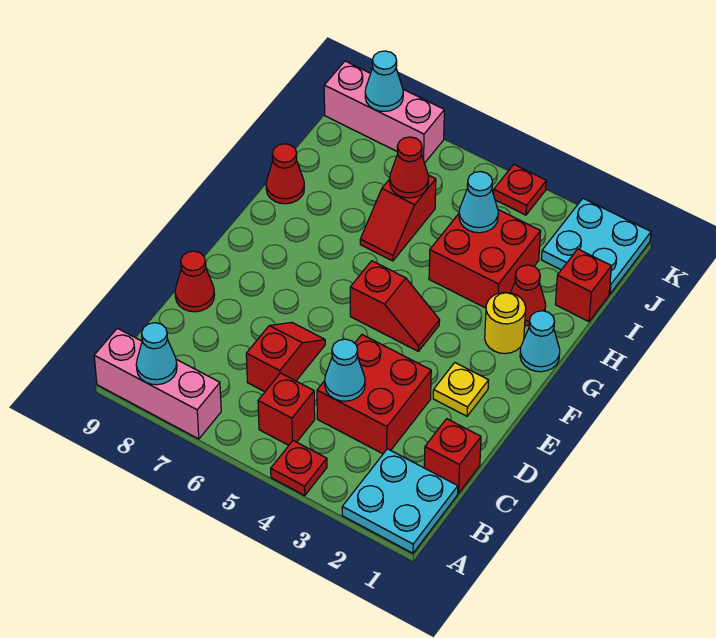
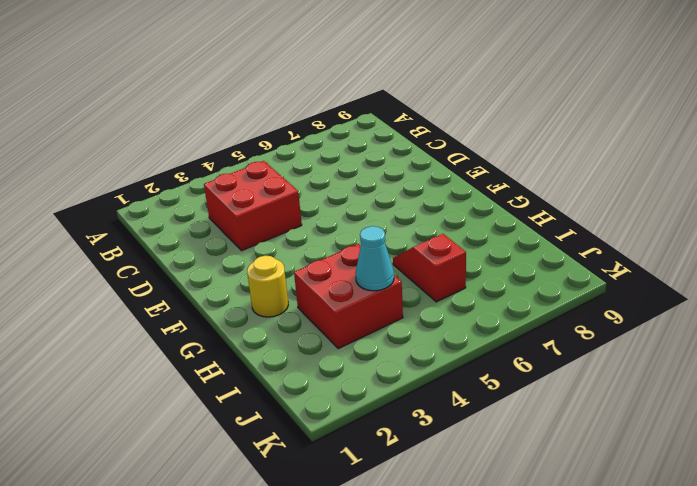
none -> cyan 2x2 plate [342,449,458,553]
none -> red 1x1 plate [271,441,327,495]
none -> pink 1x3 brick [94,328,221,439]

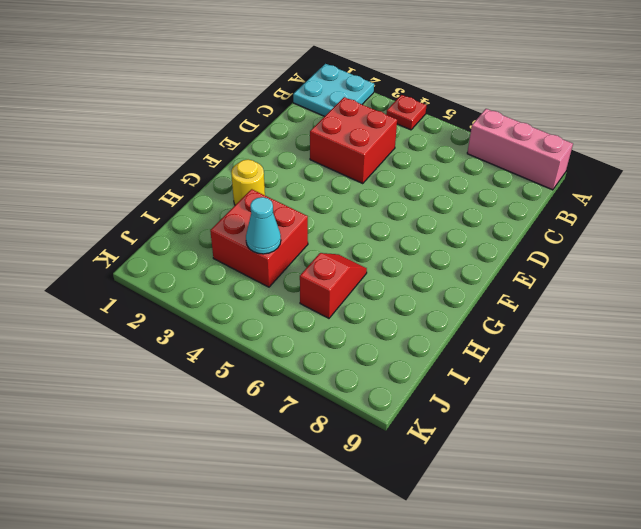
none -> red 1x1 brick [258,373,315,445]
none -> red 1x1 brick [424,419,481,493]
none -> red 1x2 slope [246,323,325,392]

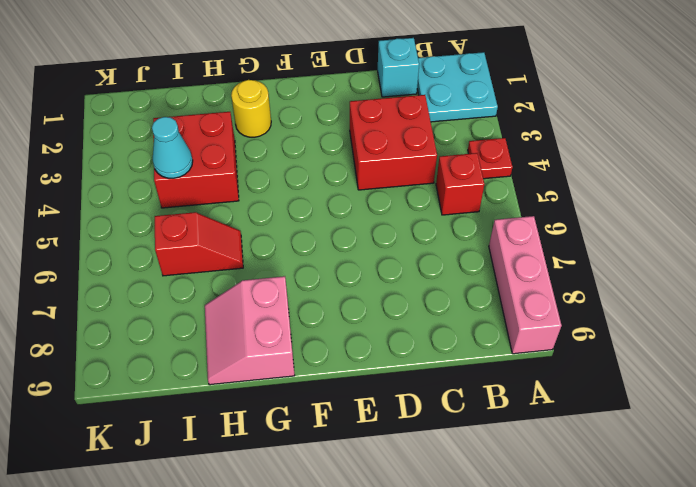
cyan 1x1 brick [378,38,419,97] -> red 1x1 brick [424,419,481,493]
pink 2x2 slope [205,276,295,385] -> red 1x1 cone [266,144,304,204]
none -> red 1x2 slope [246,323,325,392]
none -> red 1x1 cone [175,251,215,312]
none -> yellow 1x1 plate [433,363,489,416]

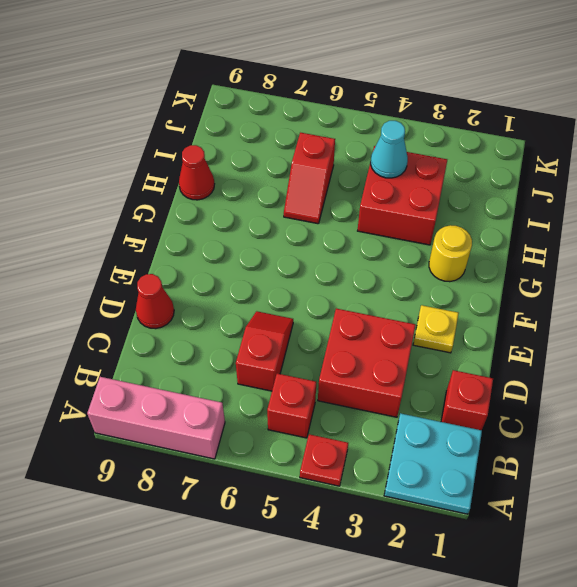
none -> red 1x2 slope [350,261,440,351]
none -> cyan 1x1 cone [520,311,560,372]
none -> red 1x1 cone [511,265,546,326]

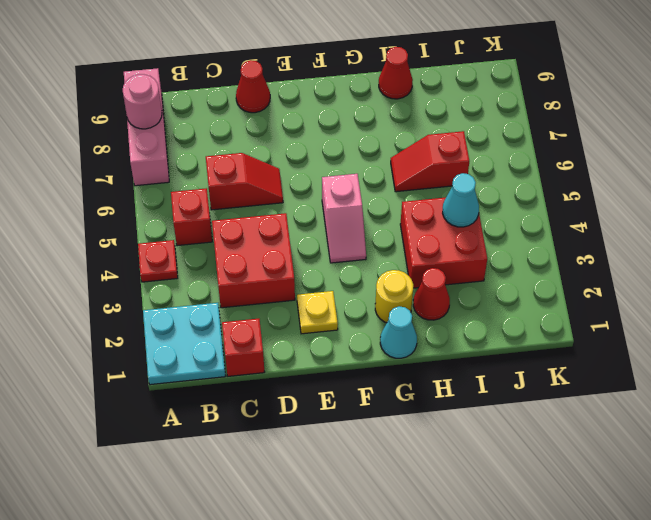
pink 1x1 round brick [123,74,162,129] -> cyan 1x1 cone [136,323,177,385]
pink 1x2 slope [322,174,366,263] -> red 1x2 slope [350,261,440,351]
none -> red 1x1 brick [555,249,612,322]
none -> cyan 2x2 plate [541,198,651,294]
none -> red 1x1 plate [493,165,546,215]

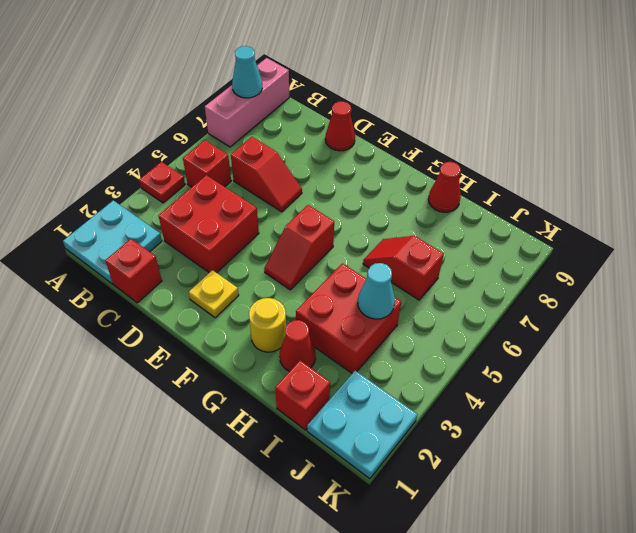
none -> cyan 1x1 cone [520,311,560,372]
none -> red 1x1 plate [493,165,546,215]
none -> pink 1x3 brick [324,61,444,163]

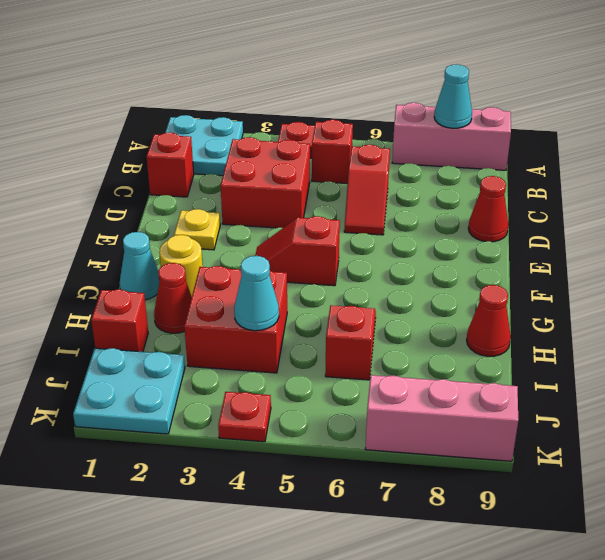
none -> cyan 1x1 cone [325,339,365,401]
none -> red 1x1 cone [390,137,429,198]
none -> cyan 1x1 cone [365,51,403,111]

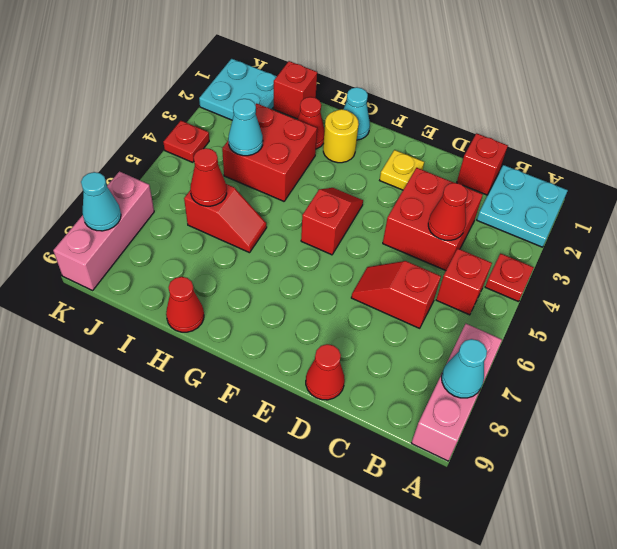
red 1x1 cone [428,183,468,240] -> cyan 1x1 cone [325,339,365,401]

